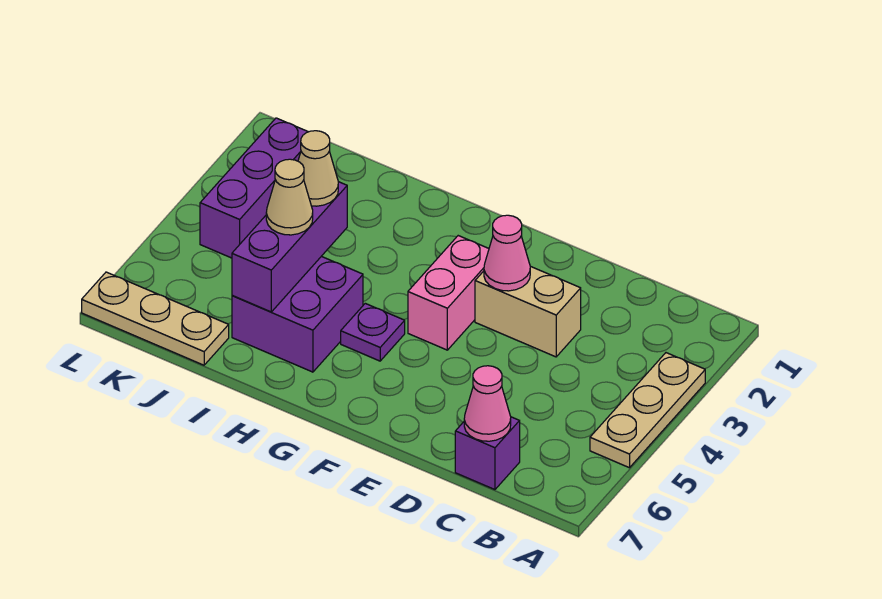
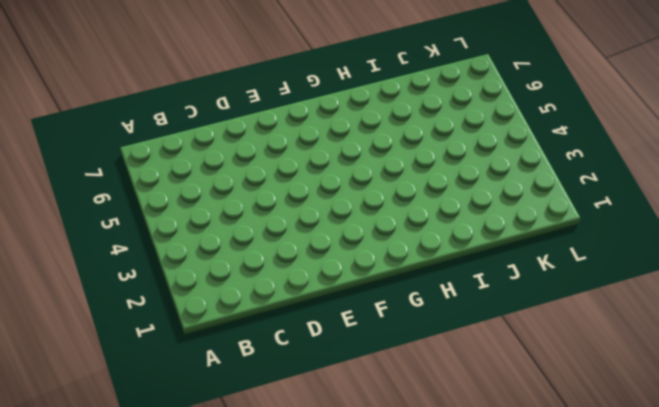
none -> tan 1x3 plate [590,353,705,468]
none -> purple 1x1 brick [455,417,520,490]
none -> tan 1x2 brick [475,266,581,357]

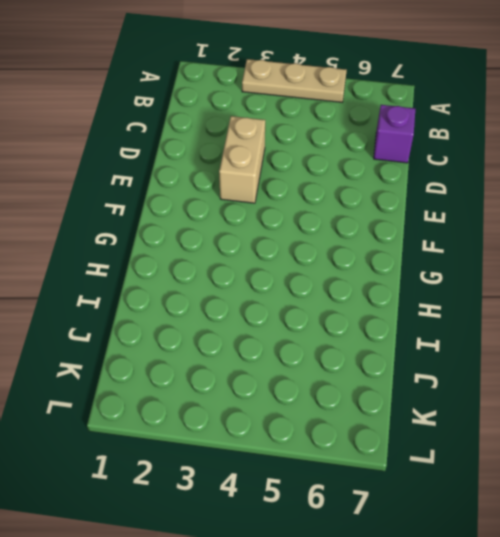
none -> pink 1x2 brick [408,236,489,350]
none -> purple 1x1 plate [341,303,405,361]
none -> purple 2x2 brick [232,256,363,372]

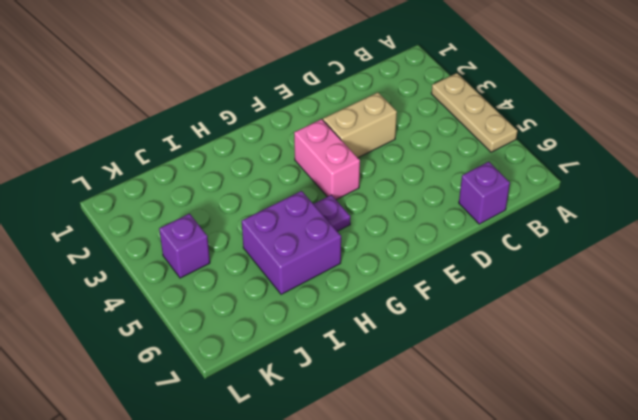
purple 1x1 brick [159,213,210,278] -> purple 1x3 brick [200,118,308,258]
none -> tan 1x3 plate [82,272,229,365]
none -> pink 1x1 cone [464,366,511,441]
none -> pink 1x1 cone [484,215,530,291]

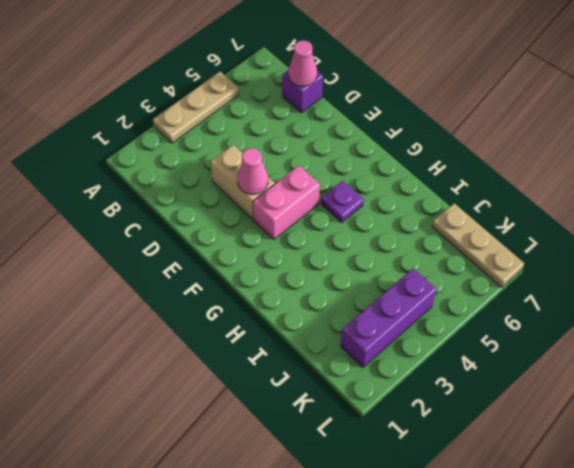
none -> purple 2x2 brick [232,256,363,372]
none -> purple 1x3 brick [232,182,347,312]
none -> tan 1x1 cone [298,131,338,206]

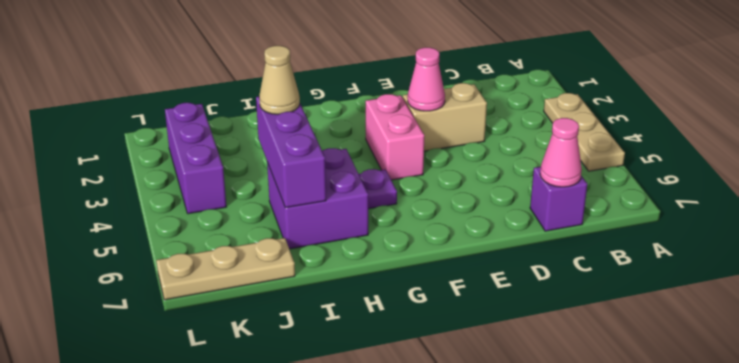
none -> tan 1x1 cone [266,159,313,235]

